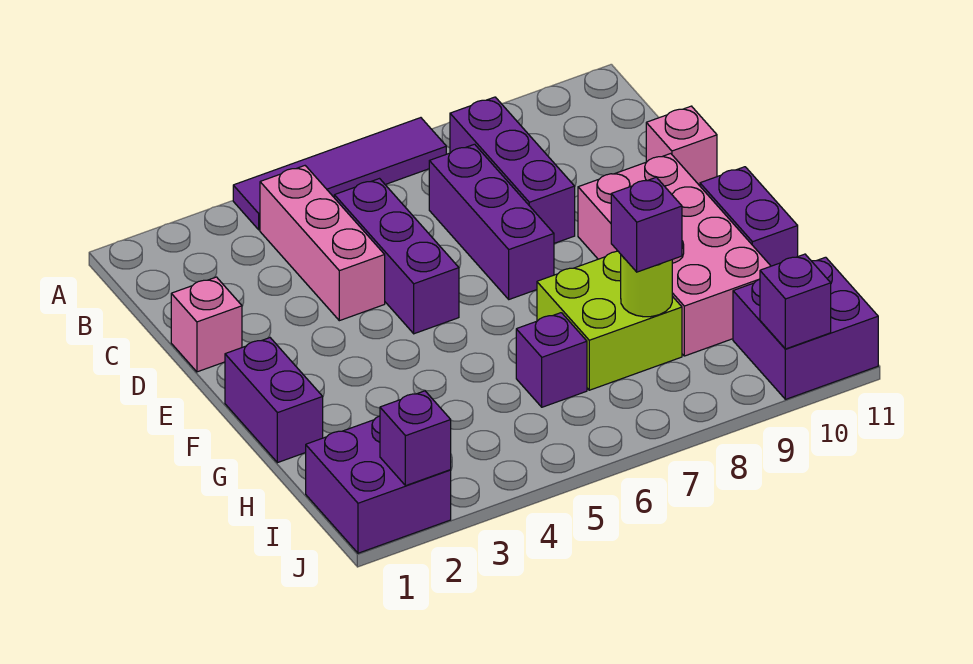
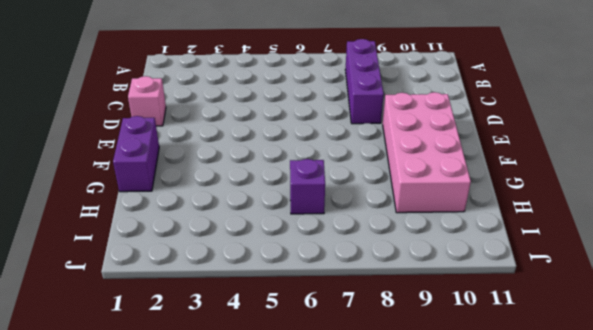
none -> purple 1x4 tile [233,118,446,230]
none -> pink 1x3 brick [260,166,385,321]
none -> purple 1x3 brick [334,179,459,334]

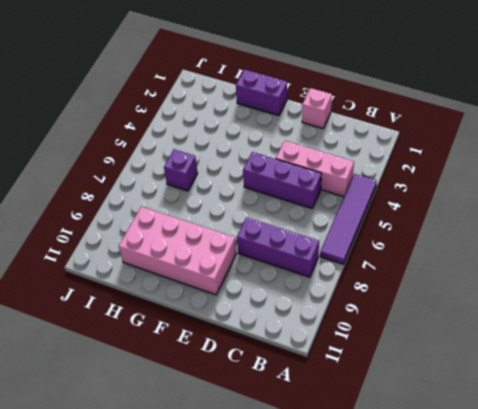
none -> purple 1x3 brick [429,144,554,299]
none -> pink 1x1 brick [646,106,717,186]
none -> purple 1x2 brick [700,167,798,266]

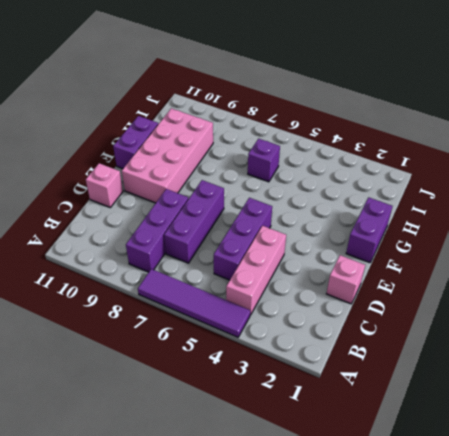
none -> lime 2x2 brick [537,251,682,390]
none -> purple 2x2 brick [306,416,451,553]
none -> purple 2x2 brick [733,257,878,399]

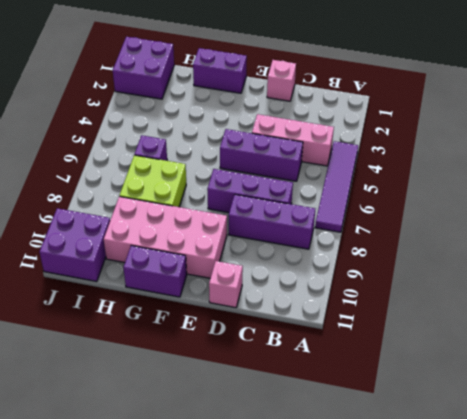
none -> lime 1x1 round brick [621,255,672,317]
none -> purple 1x1 brick [380,391,451,486]
none -> purple 1x1 brick [760,254,831,349]

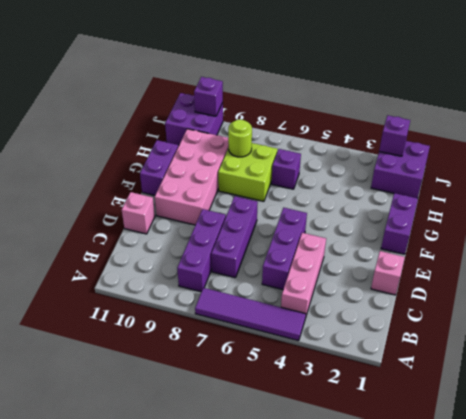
none -> purple 1x1 brick [611,177,682,272]

